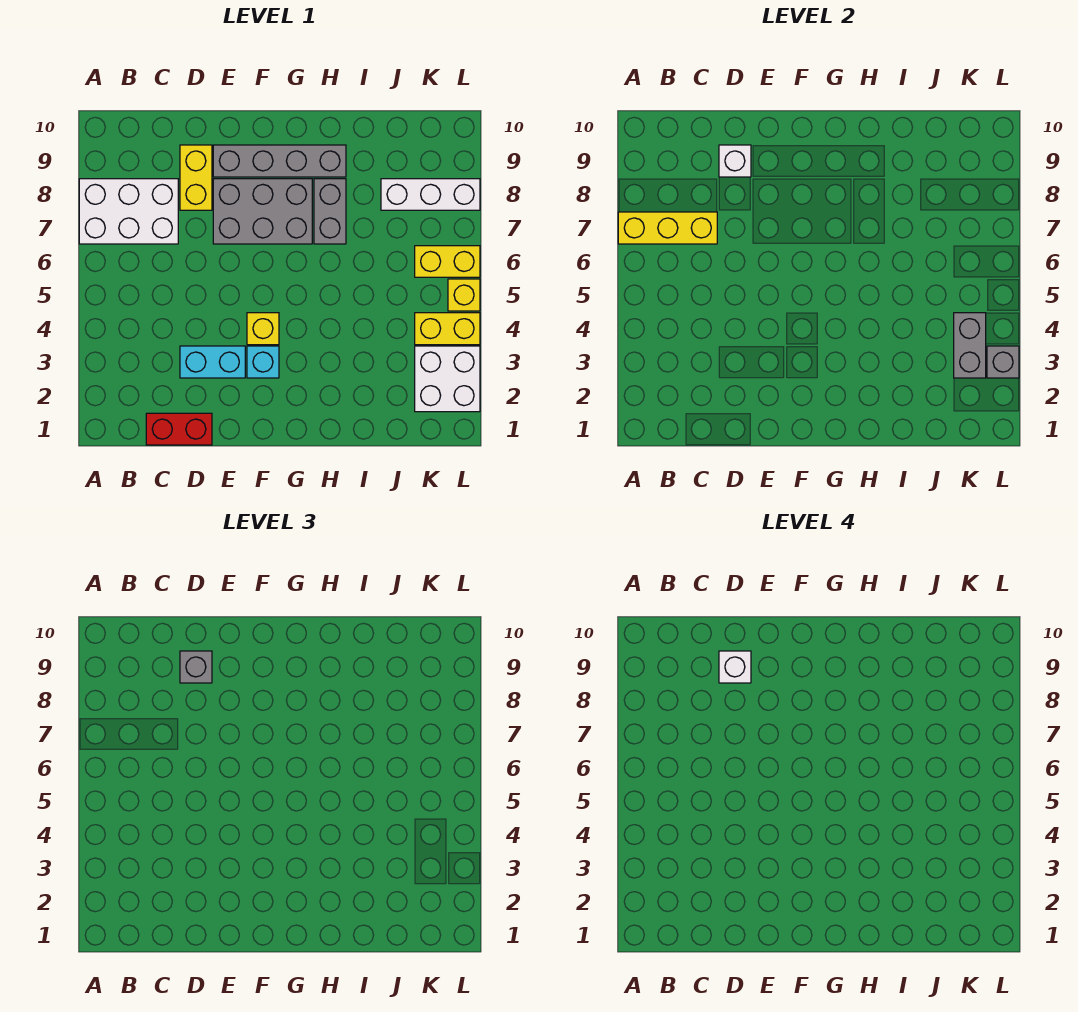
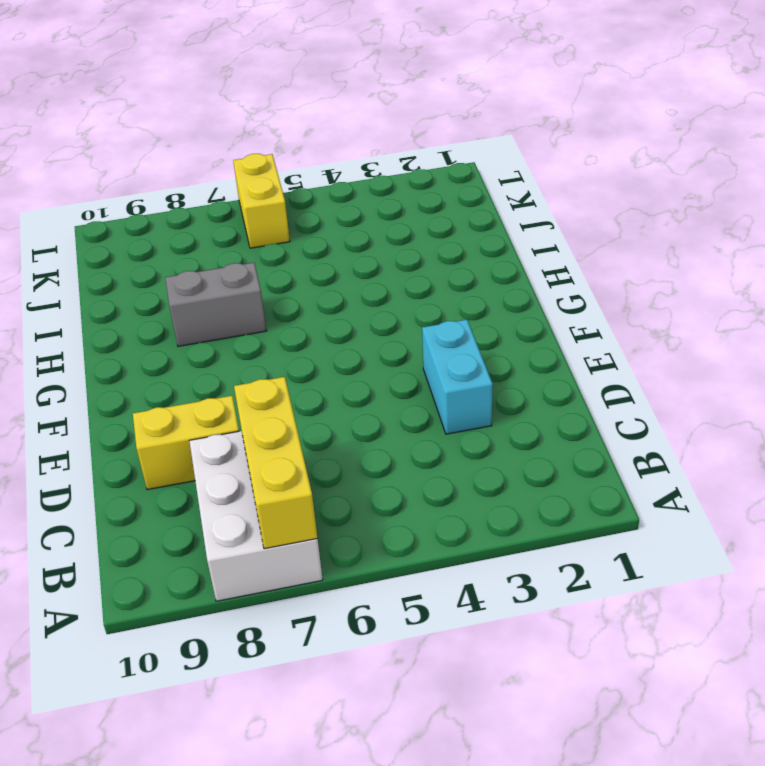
none -> red 1x2 brick [146,413,212,445]
none -> grey 2x3 brick [213,179,312,244]
none -> grey 1x4 brick [213,145,346,177]

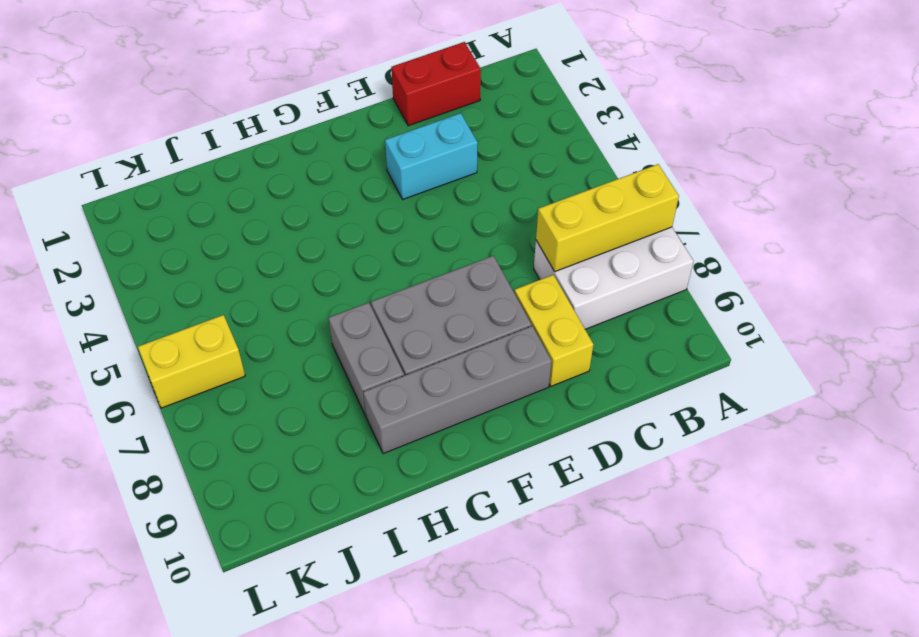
none -> cyan 1x1 brick [247,346,279,378]
none -> yellow 1x1 brick [247,313,279,345]
none -> white 1x3 brick [381,179,480,210]

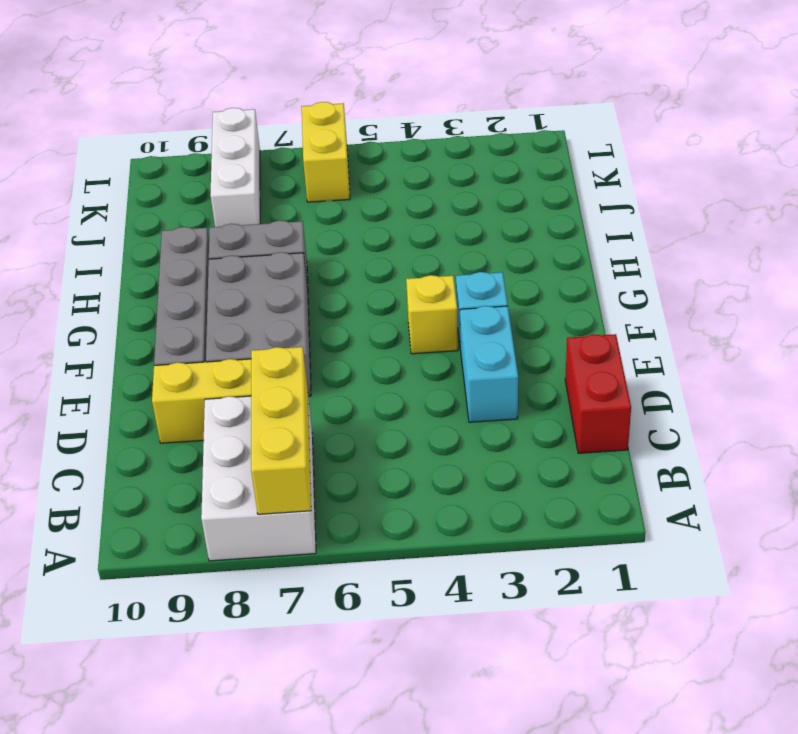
none -> white 2x2 brick [415,346,480,412]
none -> yellow 1x2 brick [415,313,480,345]
none -> yellow 1x1 brick [448,279,480,311]

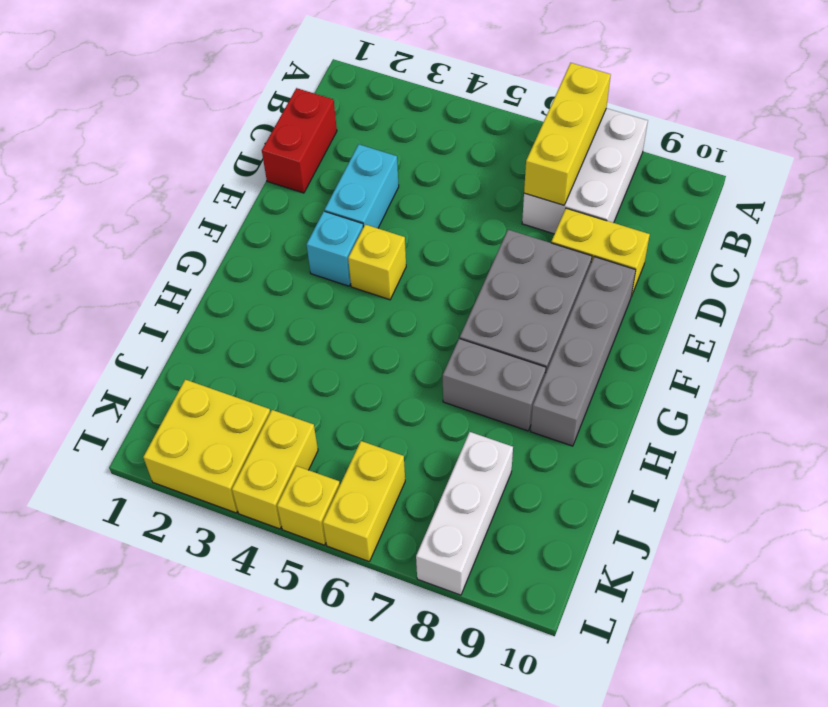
yellow 2x2 brick [143,380,270,513] -> white 2x2 brick [415,346,480,412]
none -> white 1x1 brick [719,145,751,177]
none -> grey 1x2 brick [954,313,986,378]
none -> grey 1x1 brick [987,346,1019,378]

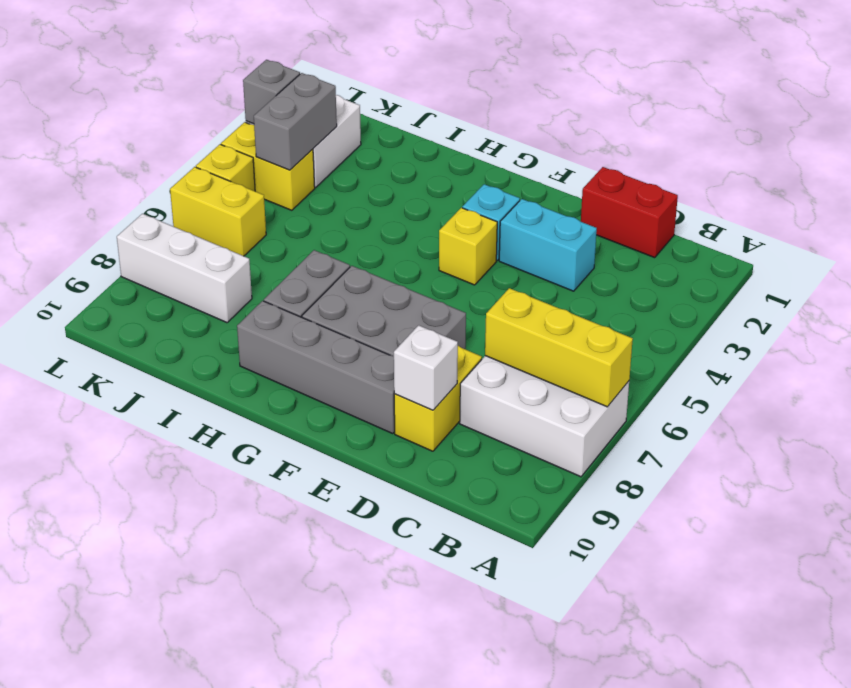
none -> grey 1x1 brick [180,651,212,683]
none -> white 1x1 brick [719,651,751,683]

